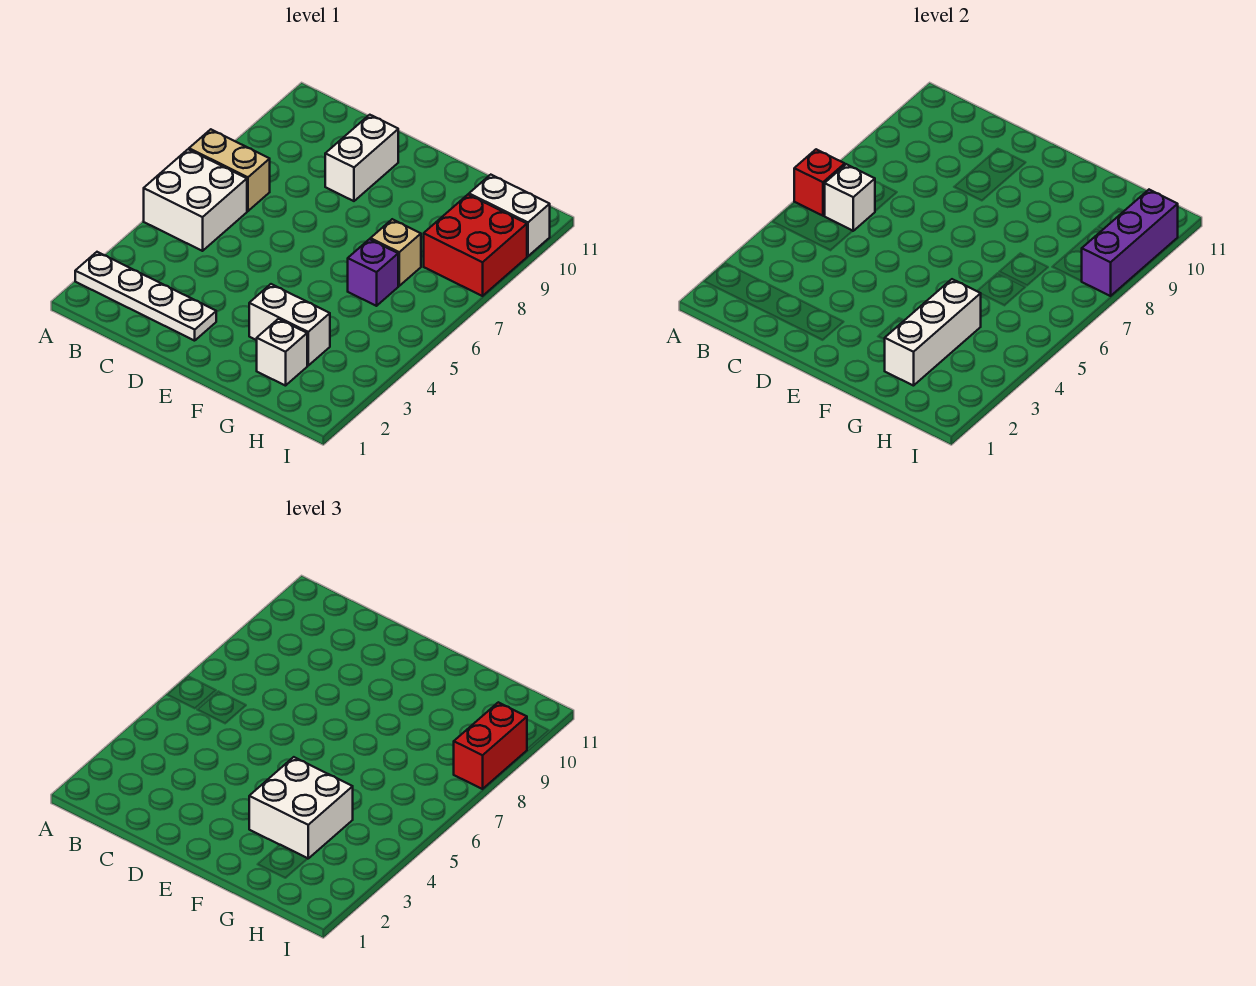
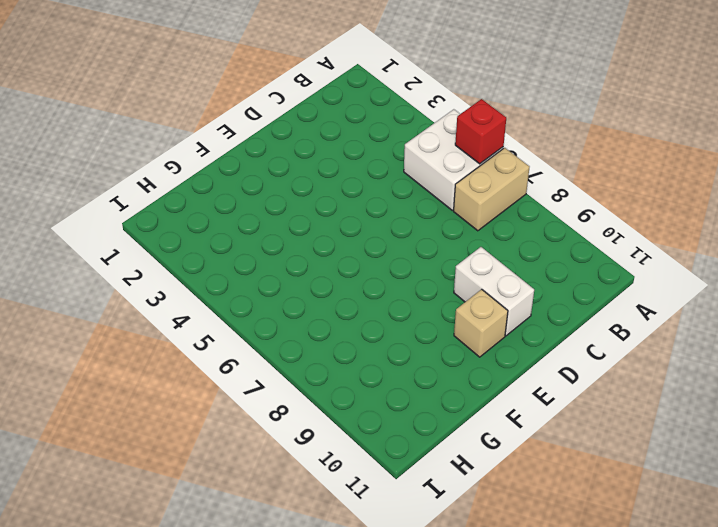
tan 1x1 brick [454,289,508,357] -> tan 1x1 brick moved to [371,219,421,286]
none -> white 1x4 plate [75,252,216,341]
none -> white 1x2 brick [249,284,330,365]
none -> white 1x1 brick [257,319,307,386]

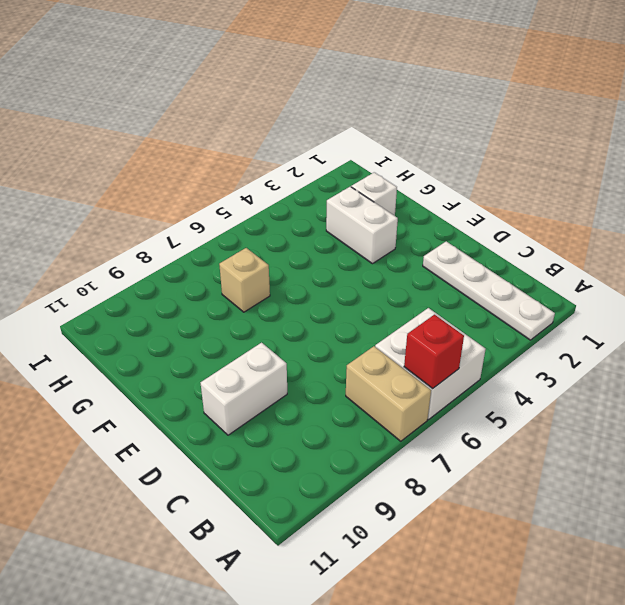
none -> purple 1x1 brick [348,239,398,306]
none -> red 2x2 brick [424,195,527,296]
none -> white 1x2 brick [469,175,550,256]

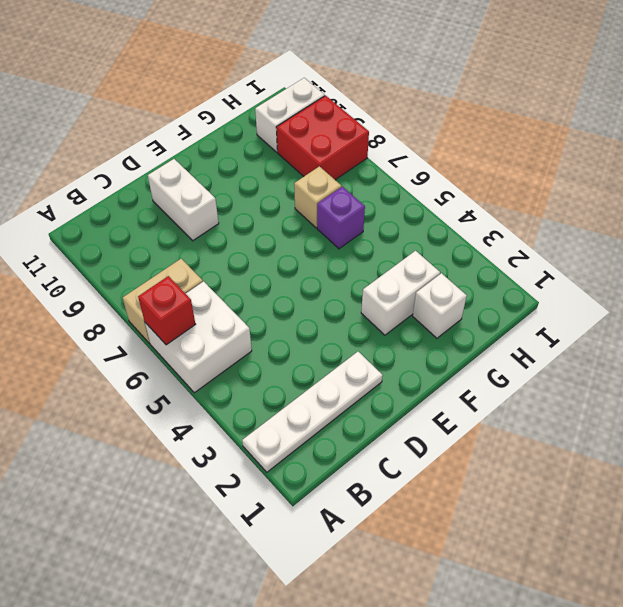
none -> white 1x1 brick [825,164,875,231]
none -> white 1x3 brick [884,279,981,386]
none -> purple 1x3 brick [1082,190,1178,296]

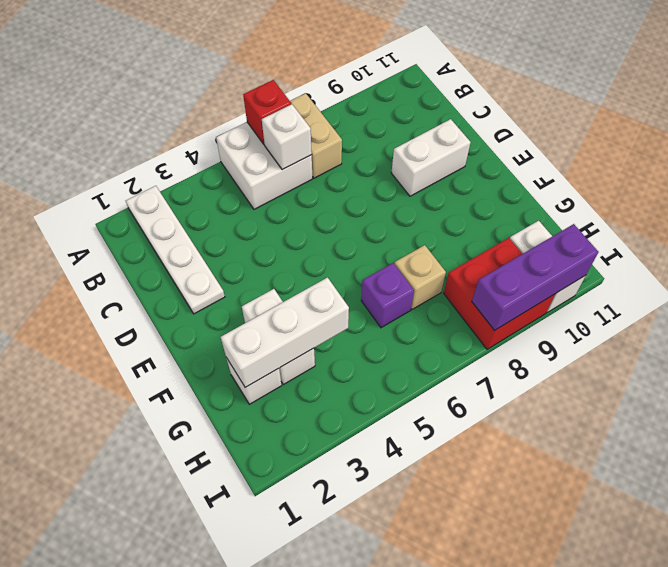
none -> white 2x2 brick [249,757,353,858]
none -> red 1x2 brick [454,702,527,789]

